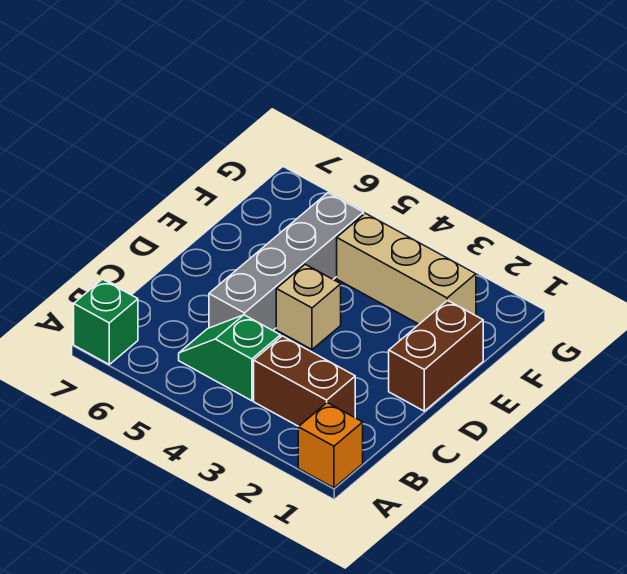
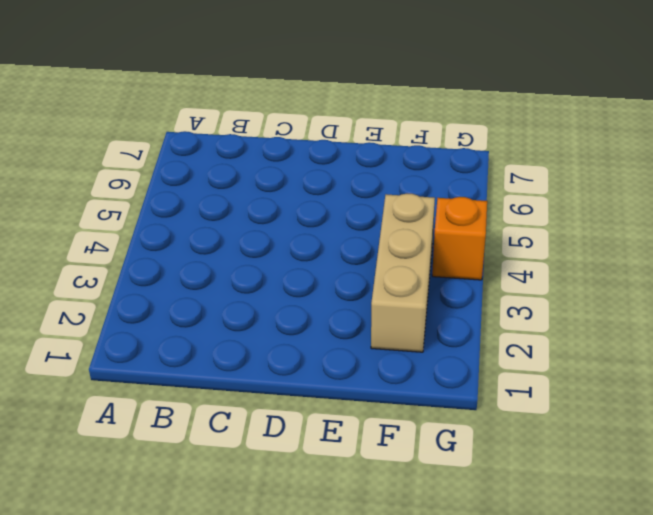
orange 1x1 brick [432,197,487,280] -> orange 1x1 brick moved to [298,403,363,488]
none -> green 1x1 brick [74,279,138,364]
none -> brown 1x2 brick [254,336,355,426]

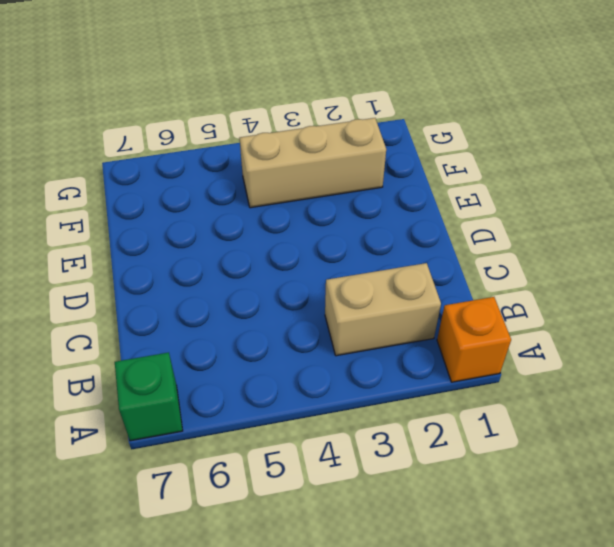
tan 1x2 brick [325,263,441,356] -> brown 1x2 brick [254,336,355,426]
none -> green 1x2 slope [179,315,281,401]
none -> grey 1x4 brick [209,193,364,330]

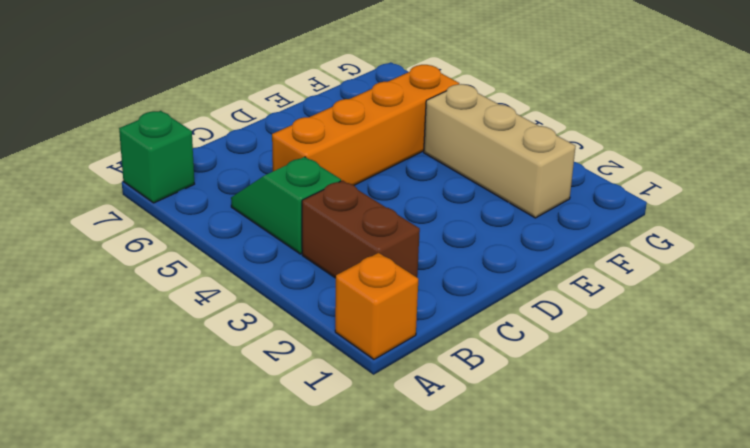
orange 1x4 brick [272,65,459,185] -> grey 1x4 brick [209,193,364,330]
none -> brown 1x2 brick [389,300,483,411]
none -> tan 1x1 brick [276,264,341,349]

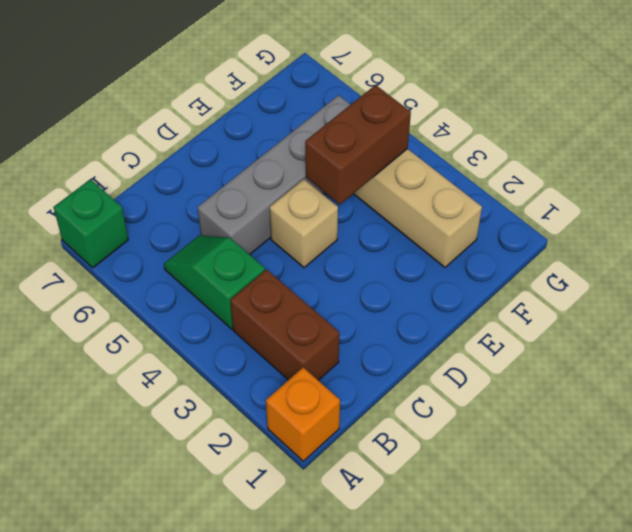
brown 1x2 brick [305,85,411,205] -> brown 1x2 brick moved to [389,300,483,411]

